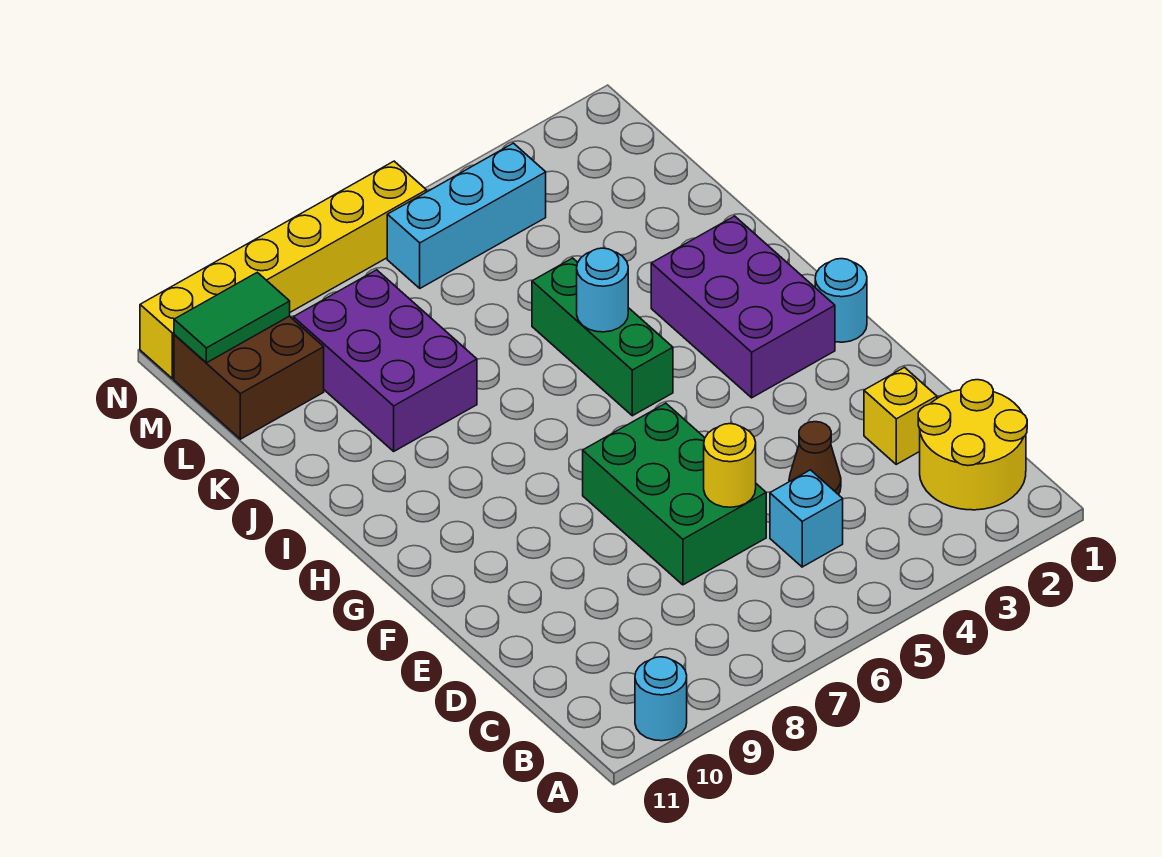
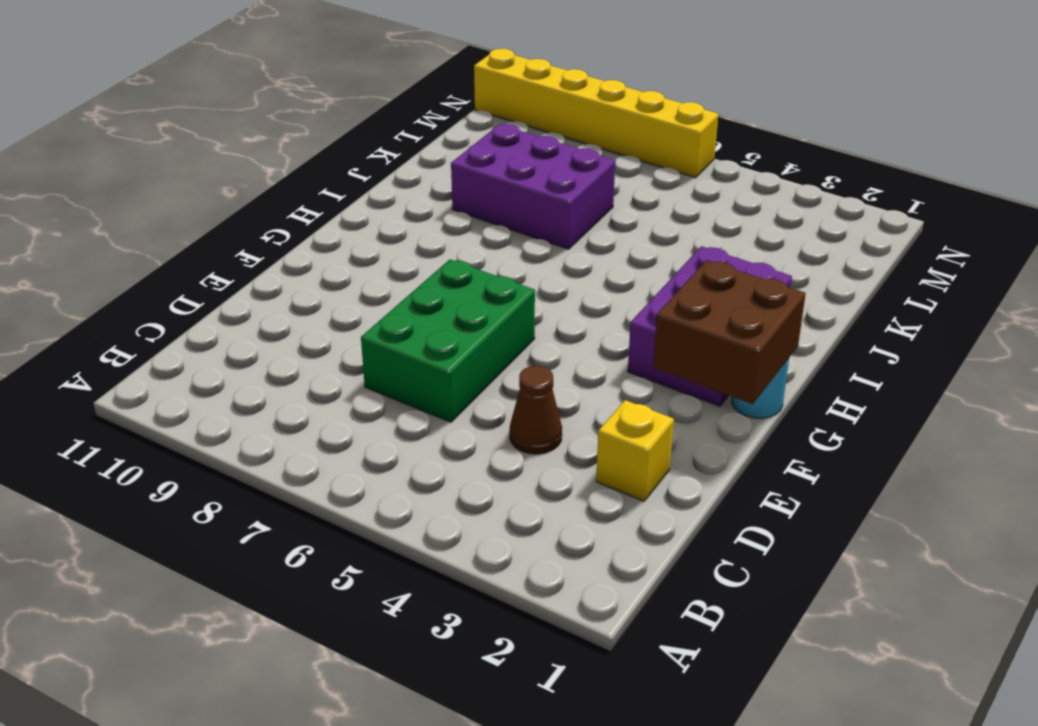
brown 2x2 brick [653,260,806,404] -> brown 2x2 brick moved to [174,316,324,439]
purple 2x3 brick [451,124,615,249] -> purple 2x3 brick turned to [293,270,477,451]
none -> cyan 1x1 round brick [635,657,687,741]
none -> yellow 2x2 round brick [918,380,1027,510]
none -> cyan 1x1 brick [770,470,843,567]

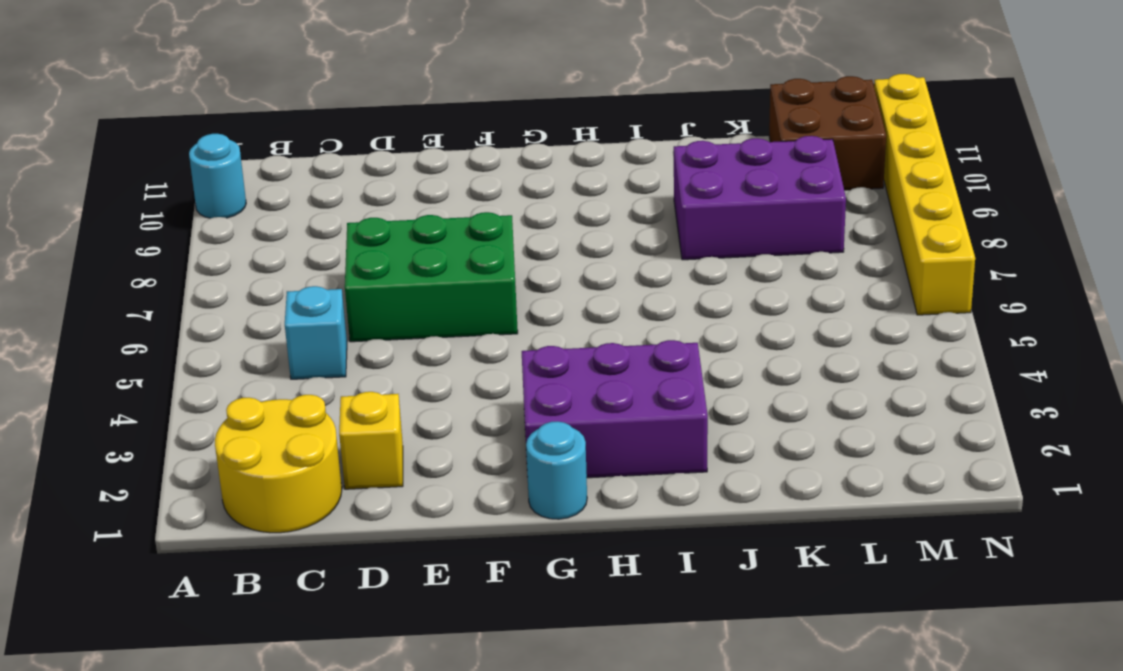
none -> brown 1x1 cone [789,422,841,494]
none -> green 1x3 brick [532,258,673,416]
none -> cyan 1x3 brick [387,143,546,288]

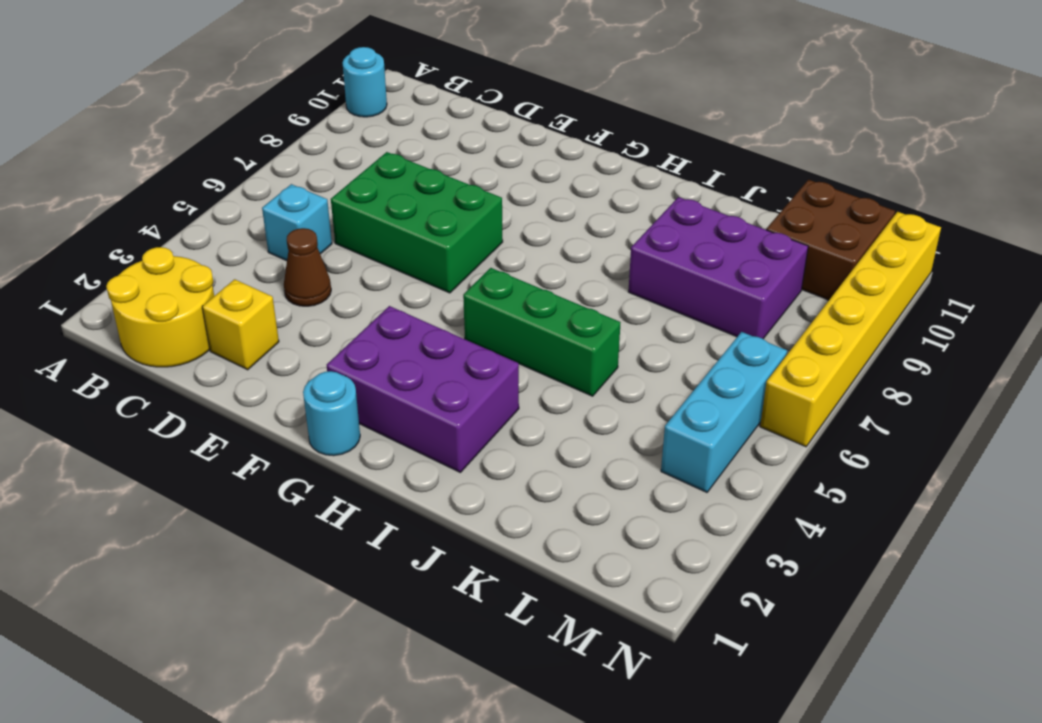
none -> yellow 1x1 round brick [704,424,756,507]
none -> cyan 1x1 round brick [577,248,628,332]
none -> green 1x2 tile [174,272,290,363]

